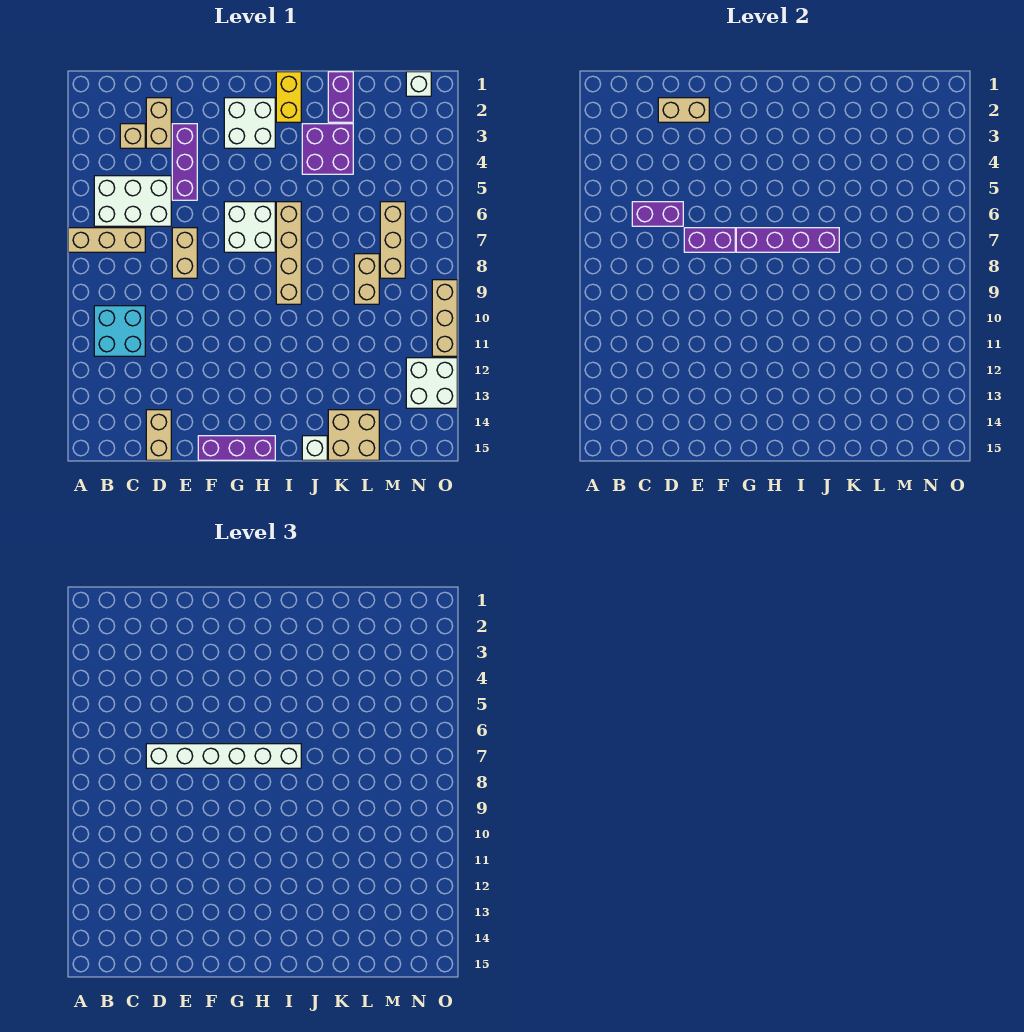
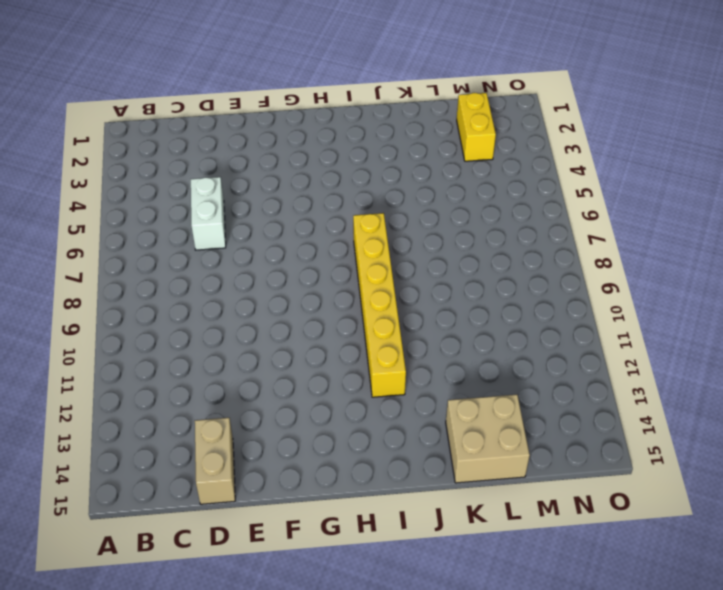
white 1x2 brick [191,177,226,250] -> white 2x3 brick [94,176,171,226]
yellow 1x6 brick [353,213,406,397] -> tan 1x4 brick [276,202,301,304]
yellow 1x2 brick [457,93,496,161] -> yellow 1x2 brick moved to [276,72,301,122]
none -> tan 1x3 brick [68,228,145,252]
none -> cyan 2x2 brick [94,306,145,356]
none -> tan 1x1 brick [120,124,145,148]

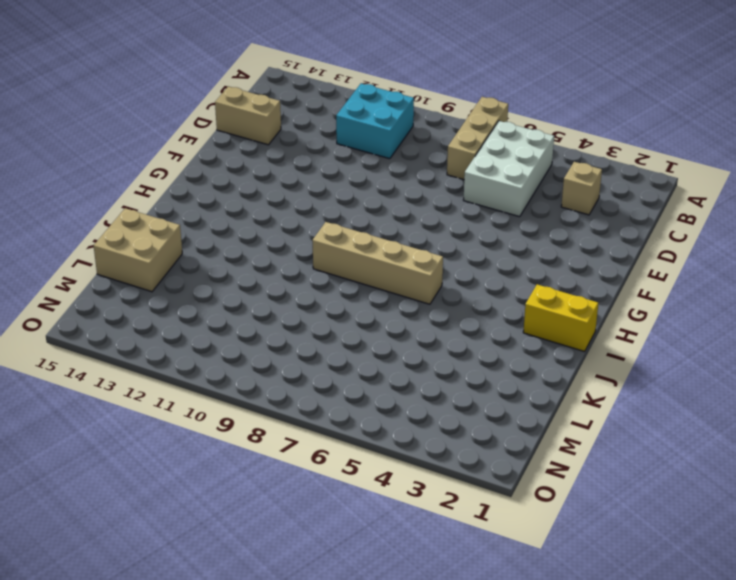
none -> tan 1x2 brick [146,98,171,148]
none -> purple 1x3 brick [172,124,197,200]
none -> tan 1x2 brick [172,228,197,278]

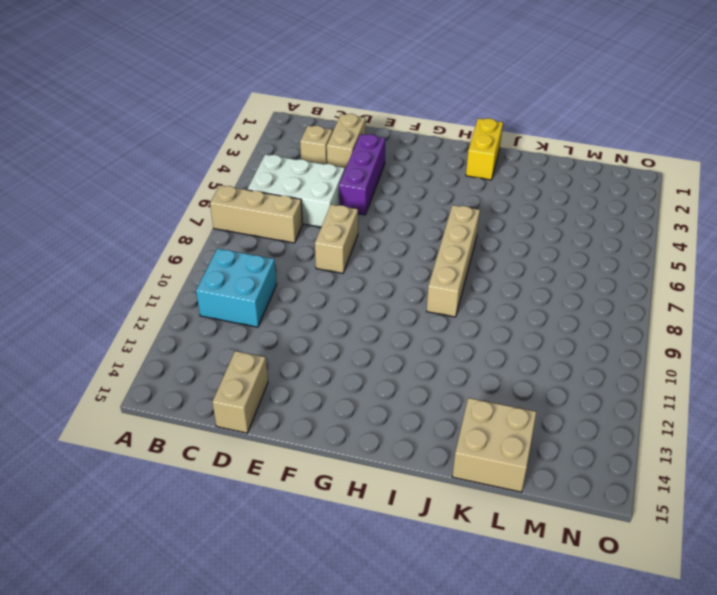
none -> purple 1x3 brick [198,436,275,460]
none -> white 2x2 brick [224,98,275,148]
none -> white 2x2 brick [224,202,275,252]

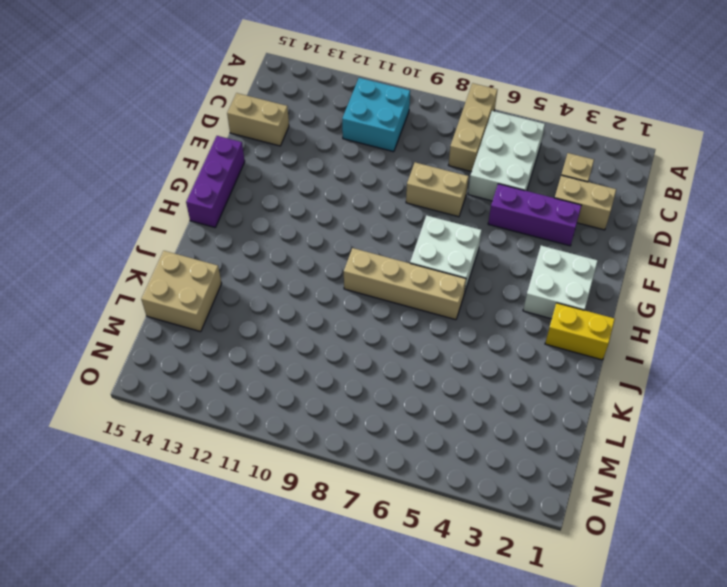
none -> purple 2x2 brick [302,124,353,174]
none -> white 1x1 brick [302,436,327,460]
none -> purple 1x2 brick [328,72,353,122]

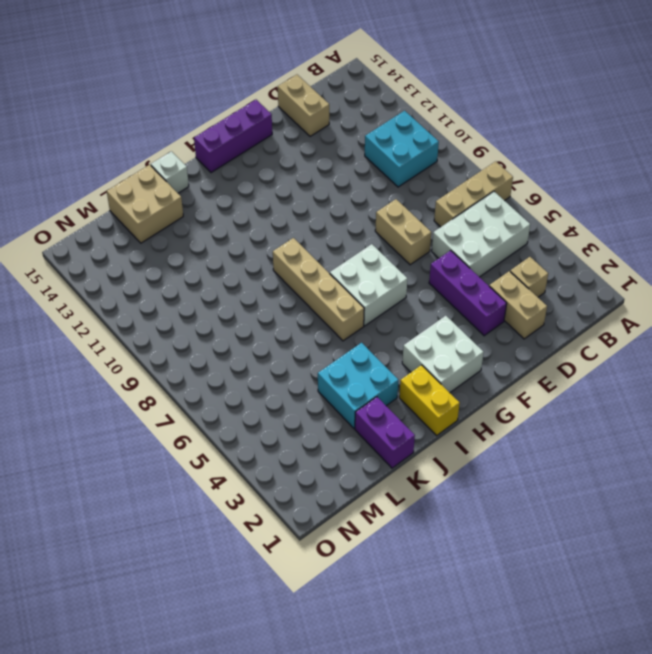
cyan 2x2 brick [318,343,398,428] -> purple 2x2 brick [302,124,353,174]
none -> tan 1x2 brick [354,254,379,304]
none -> tan 1x3 brick [380,202,405,278]
none -> white 1x1 brick [406,72,431,96]

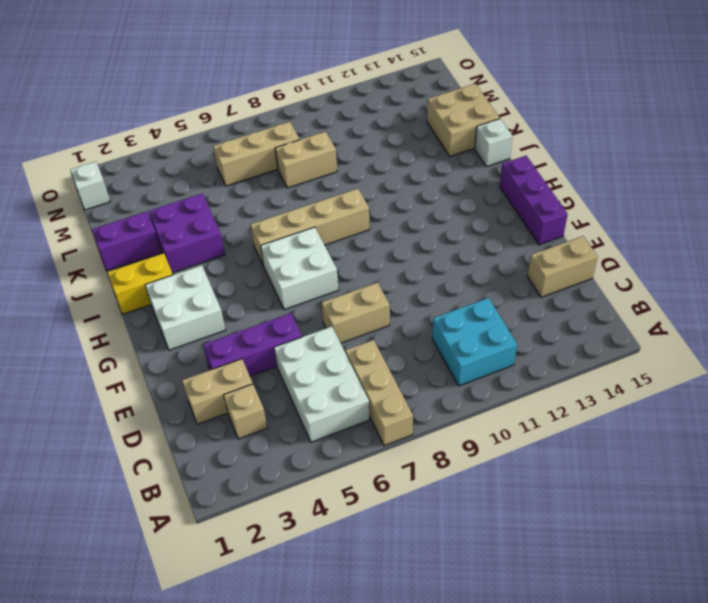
none -> white 2x2 brick [406,358,457,408]
none -> tan 1x3 brick [432,280,457,356]
none -> purple 1x2 brick [632,202,683,226]

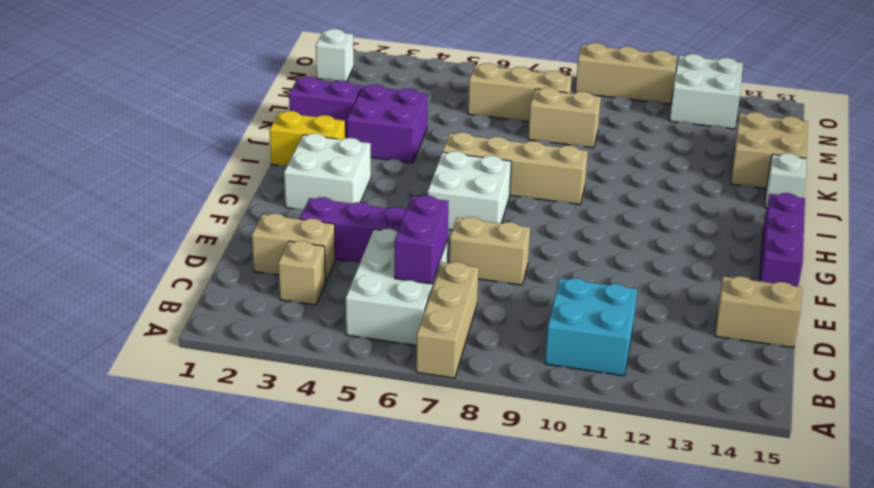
none -> tan 1x2 brick [658,98,709,122]
none -> purple 1x2 brick [684,228,735,252]
none -> purple 1x4 brick [736,228,839,252]

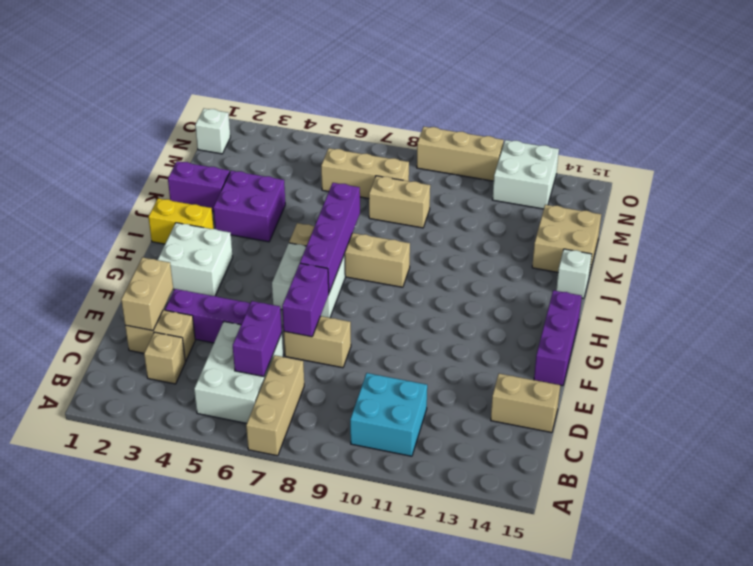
none -> white 1x6 brick [146,744,301,768]

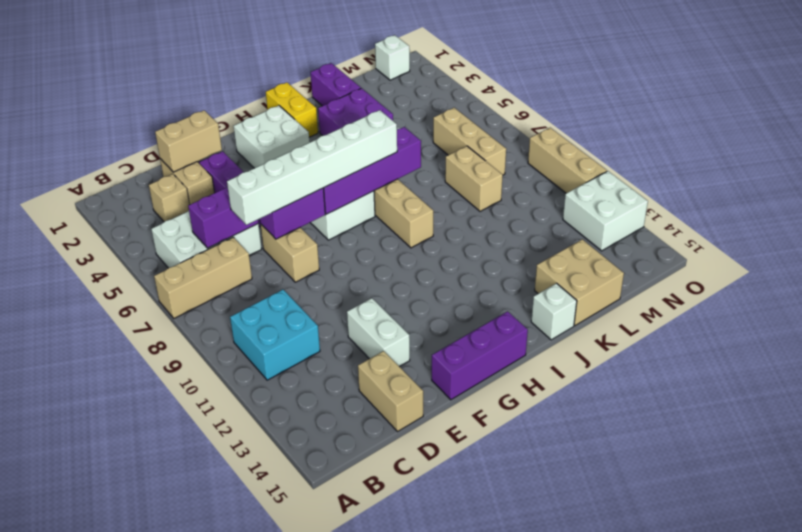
white 1x2 brick [347,298,410,367] -> none

